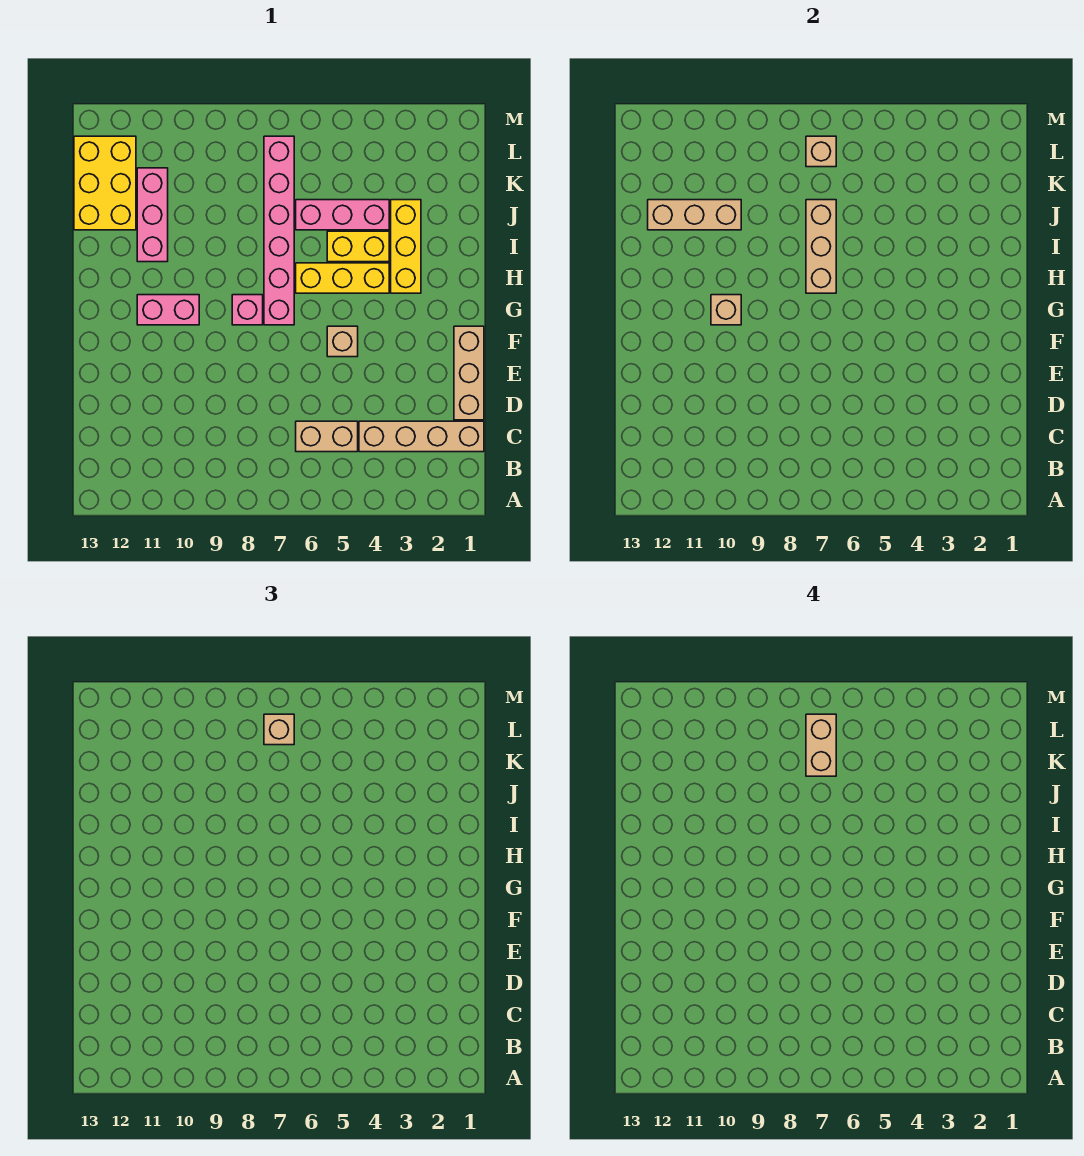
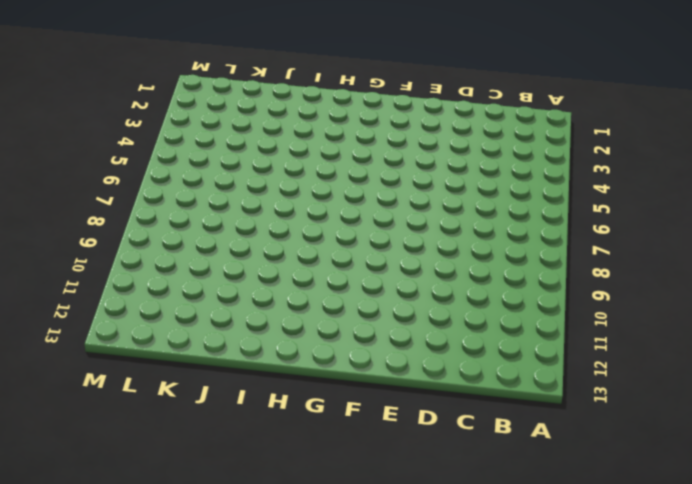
none -> tan 1x4 brick [359,421,484,452]
none -> tan 1x2 brick [296,421,358,452]
none -> tan 1x3 brick [454,326,484,420]

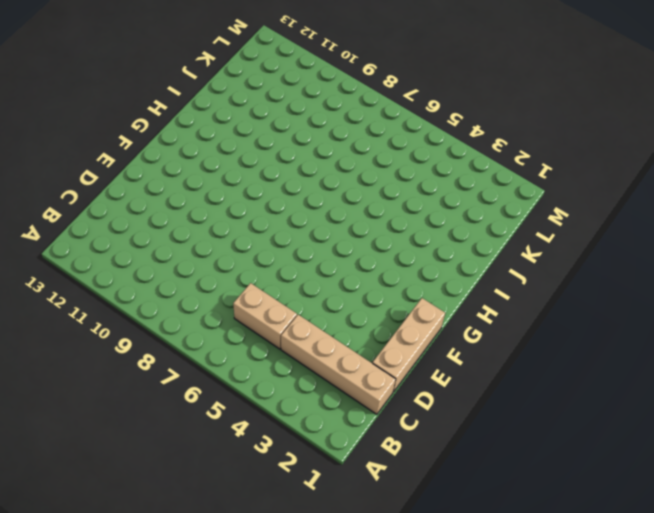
none -> tan 1x1 brick [327,326,358,357]
none -> pink 1x6 brick [264,136,294,325]
none -> pink 1x1 brick [232,295,263,325]

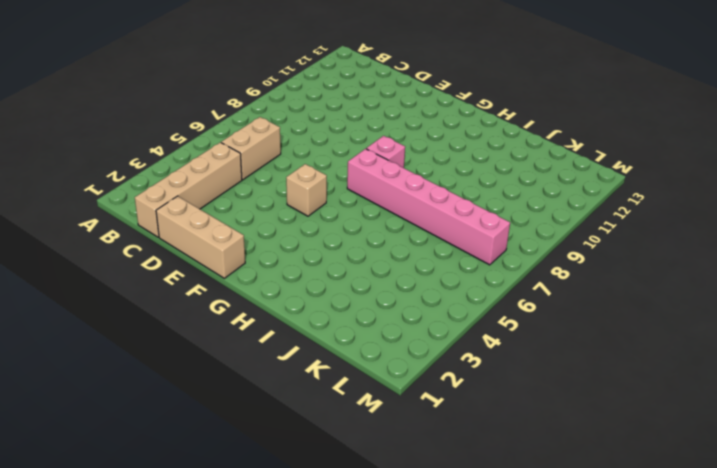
none -> pink 1x2 brick [137,295,199,325]
none -> yellow 1x3 brick [391,200,421,293]
none -> yellow 1x3 brick [296,263,389,293]

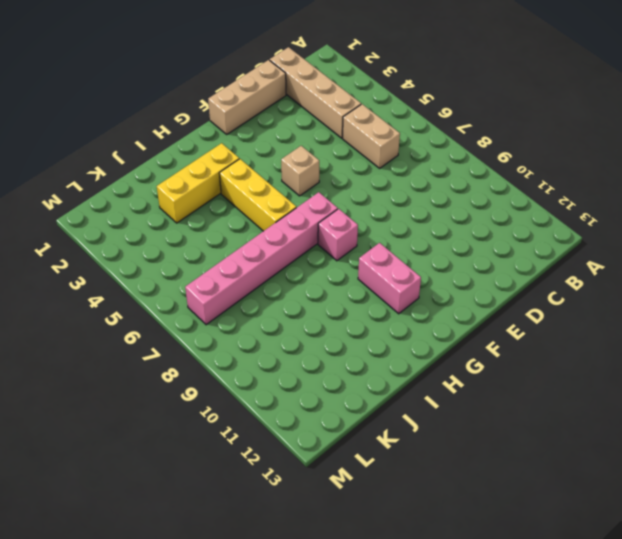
none -> yellow 1x2 brick [327,231,389,262]
none -> pink 1x3 brick [137,168,168,262]
none -> pink 1x3 brick [296,200,389,230]

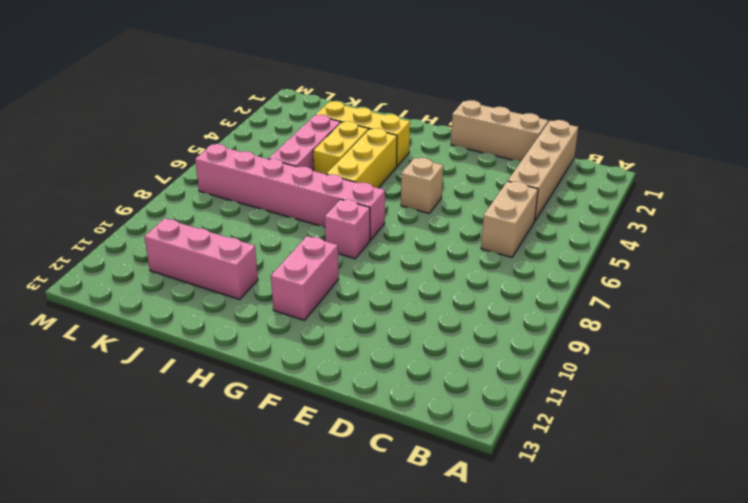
none -> yellow 2x3 brick [74,136,136,230]
none -> tan 1x1 brick [711,295,741,325]
none -> tan 1x3 brick [806,200,836,293]

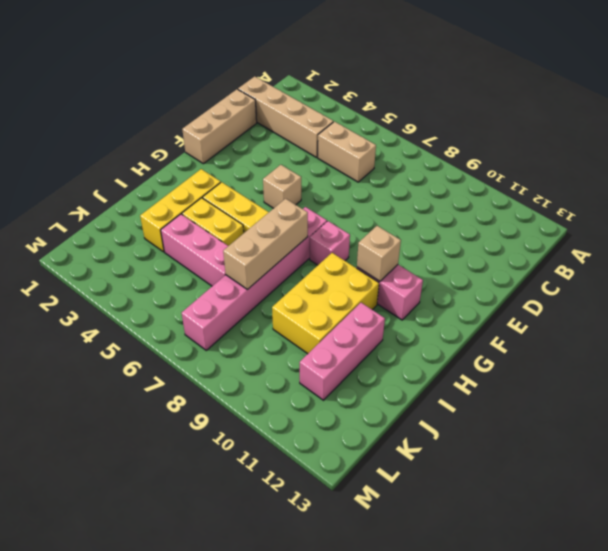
yellow 2x3 brick [272,253,379,354] -> yellow 2x3 brick moved to [74,136,136,230]
none -> tan 1x3 brick [648,200,741,230]
none -> tan 1x1 brick [806,136,836,167]
none -> tan 1x1 brick [264,714,294,745]

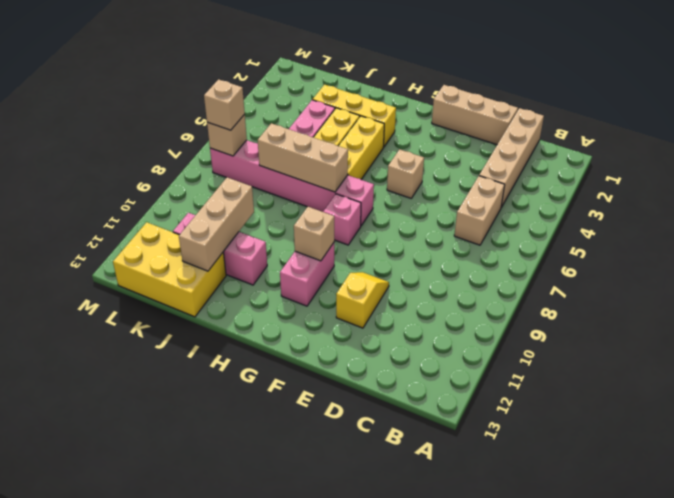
yellow 1x2 slope [336,272,389,328] -> none
none -> tan 1x2 brick [806,714,836,776]

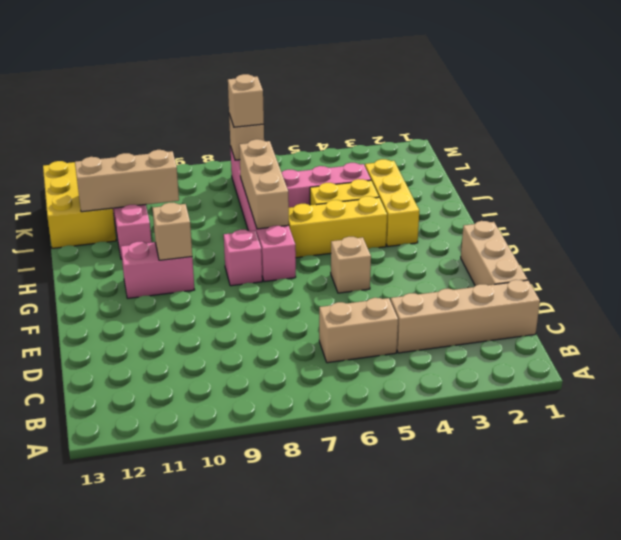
none -> tan 1x2 brick [806,714,836,776]

